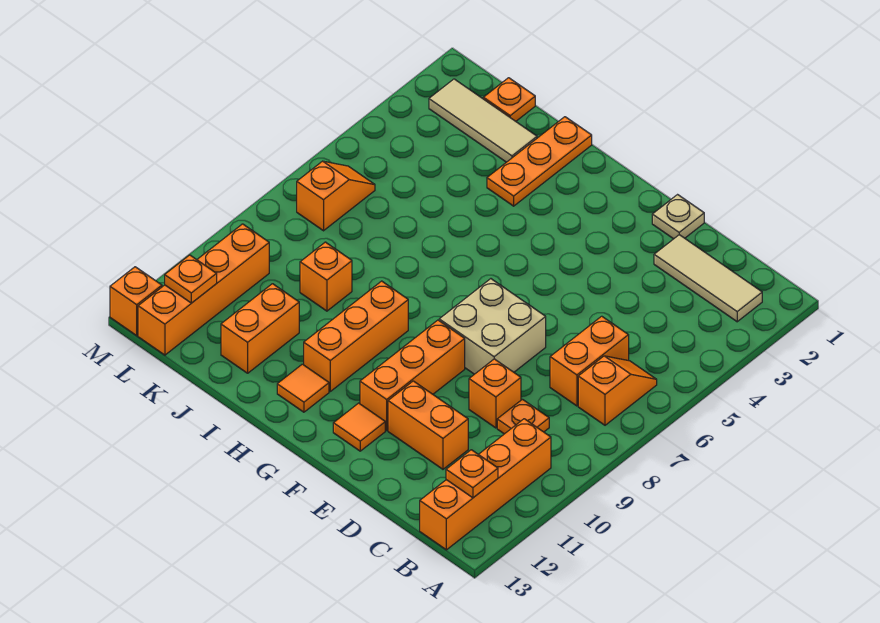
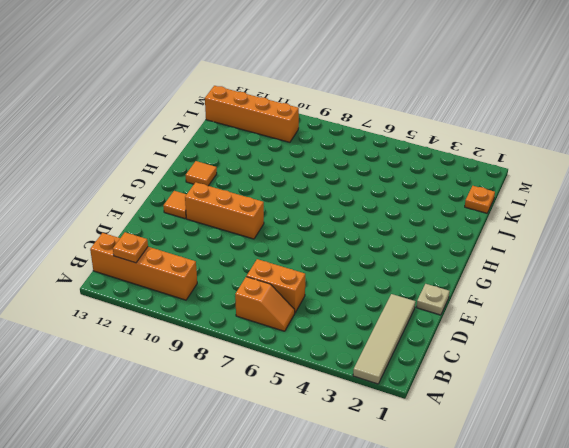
tan 1x4 tile [353,294,415,384] -> tan 1x3 tile [654,235,762,322]
none -> orange 1x1 plate [497,399,549,434]
none -> orange 1x1 brick [469,359,521,428]
none -> orange 1x2 brick [388,381,468,469]

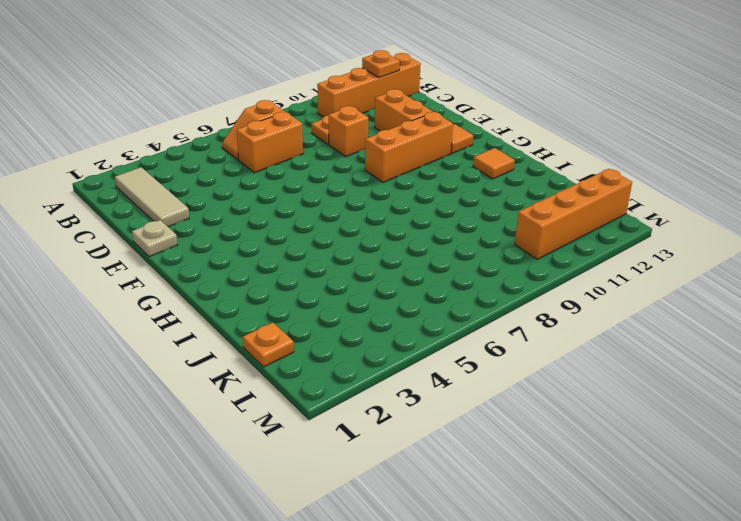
none -> tan 2x2 brick [439,279,546,374]
none -> orange 1x3 brick [304,281,408,391]
none -> orange 1x3 plate [487,117,592,206]

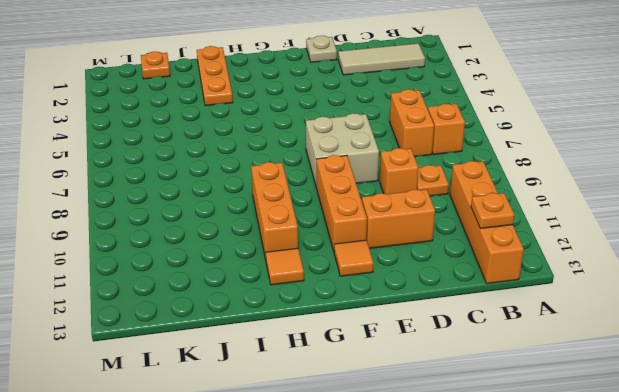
none -> tan 1x3 tile [429,79,537,162]
none -> orange 1x1 brick [300,242,352,311]
none -> orange 1x2 brick [221,284,299,373]

